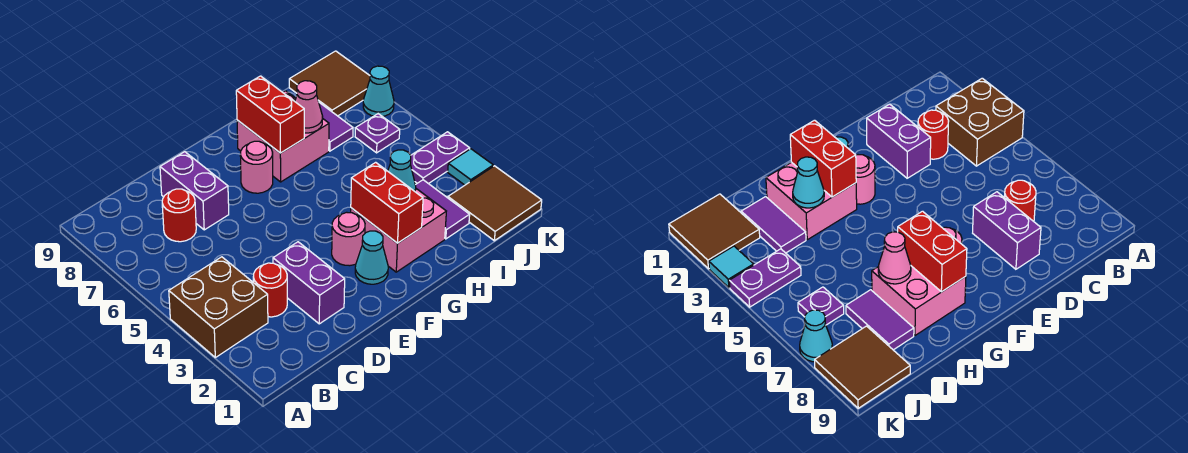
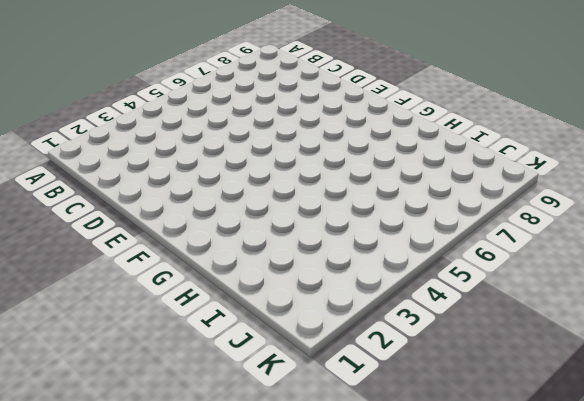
none -> brown 2x2 brick [169,257,268,357]
none -> red 1x1 round brick [253,263,287,317]
none -> red 1x1 round brick [162,189,196,242]

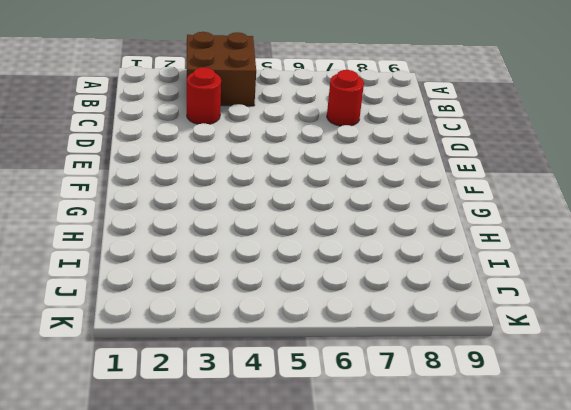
none -> purple 1x2 brick [273,242,345,324]
none -> purple 1x2 brick [160,152,229,230]
none -> cyan 1x1 cone [355,231,388,284]

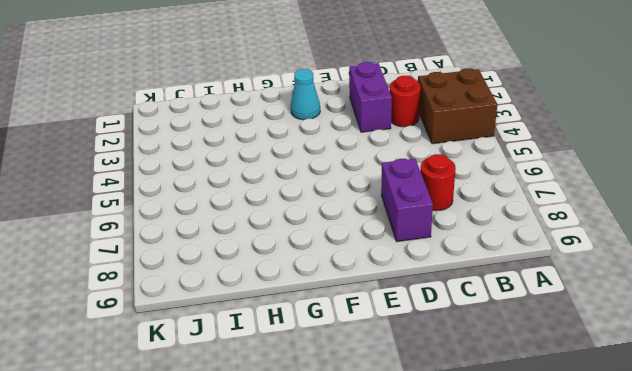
none -> pink 1x1 round brick [332,212,365,266]
none -> pink 1x1 round brick [240,141,273,193]
none -> pink 2x2 brick [351,189,446,272]

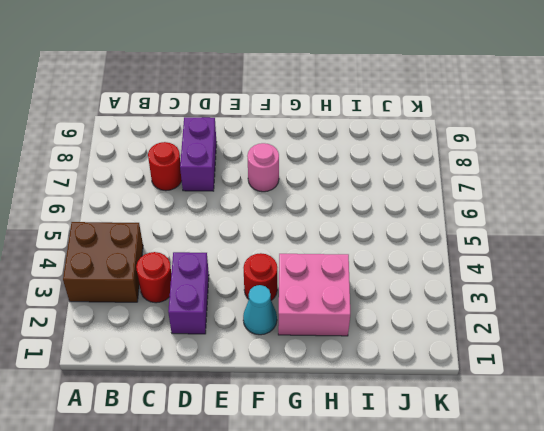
red 1x1 round brick [243,253,277,300] -> pink 1x1 round brick [332,212,365,266]
none -> pink 2x2 brick [237,91,329,182]
none -> purple 1x2 tile [416,180,470,239]
none -> purple 1x2 tile [319,103,353,151]

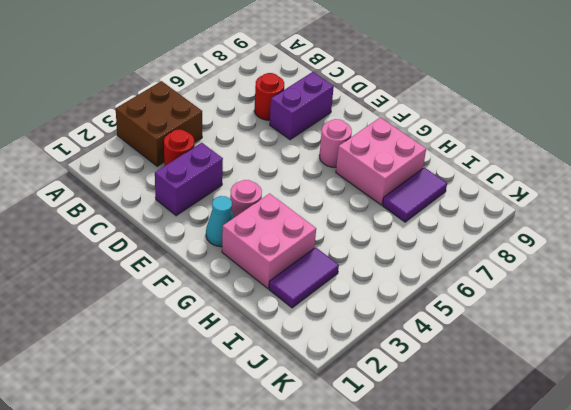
none -> brown 2x2 tile [448,166,542,241]
none -> purple 1x2 plate [410,132,470,184]
none -> purple 1x1 plate [355,114,400,153]

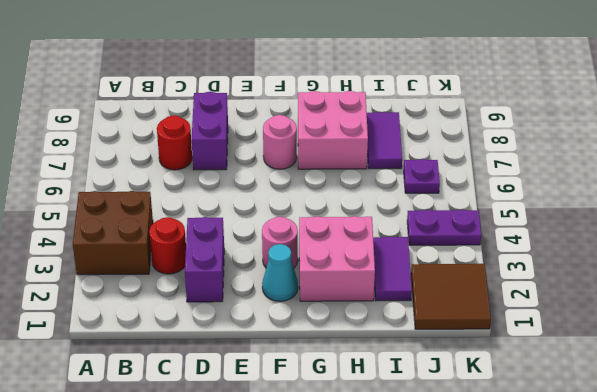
none -> brown 2x2 tile [289,51,370,116]
none -> cyan 1x1 tile [448,149,493,185]
none -> cyan 1x1 cone [363,66,394,117]

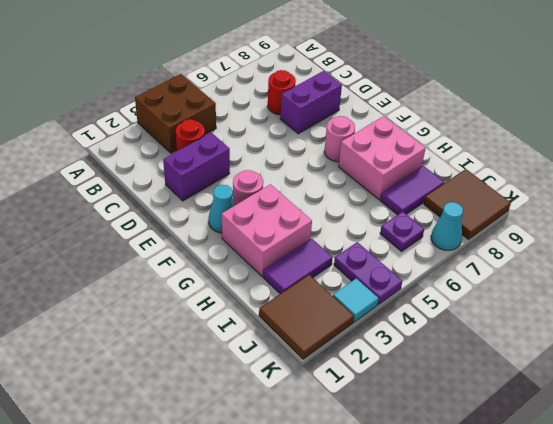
none -> red 1x2 brick [351,162,423,243]
none -> red 1x2 brick [236,76,304,153]
none -> cyan 1x1 cone [388,150,416,191]

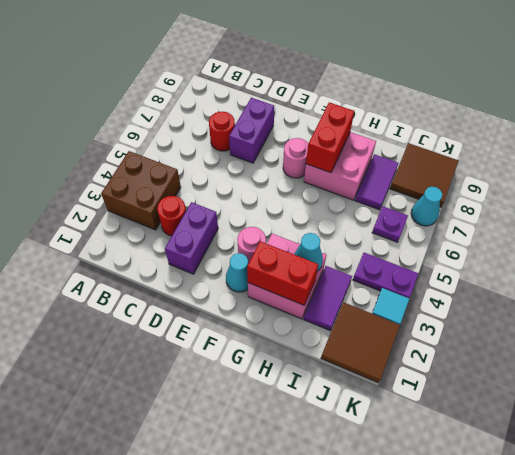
red 1x2 brick [247,241,318,305] -> red 1x2 brick turned to [351,162,423,243]
none -> pink 1x1 cone [295,81,323,133]

